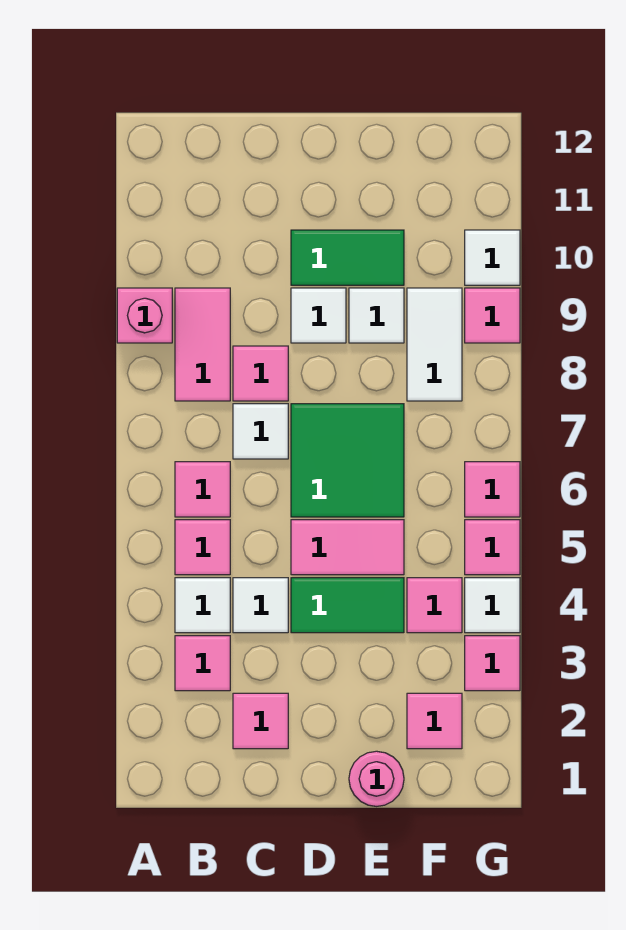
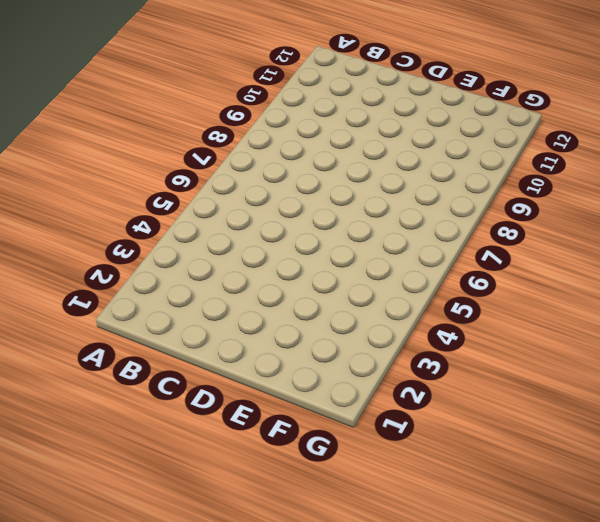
none -> pink 1x1 brick [117,288,172,343]
none -> pink 1x1 tile [175,636,230,691]
none -> white 1x1 tile [175,578,230,633]

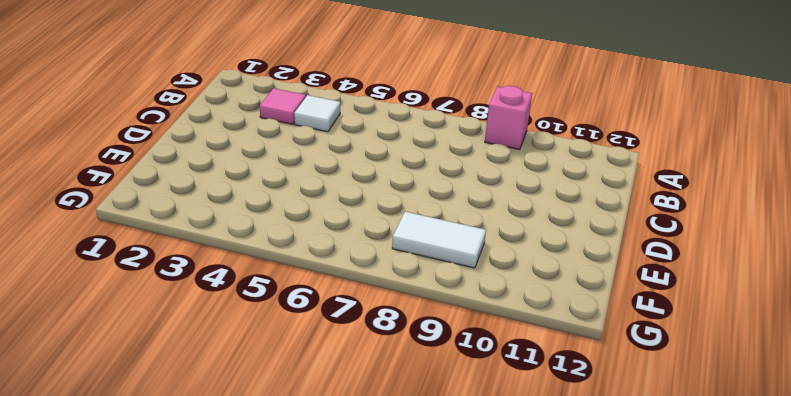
none -> pink 1x1 tile [175,520,230,575]
none -> pink 1x1 tile [175,462,230,517]
none -> pink 1x2 tile [175,288,230,401]

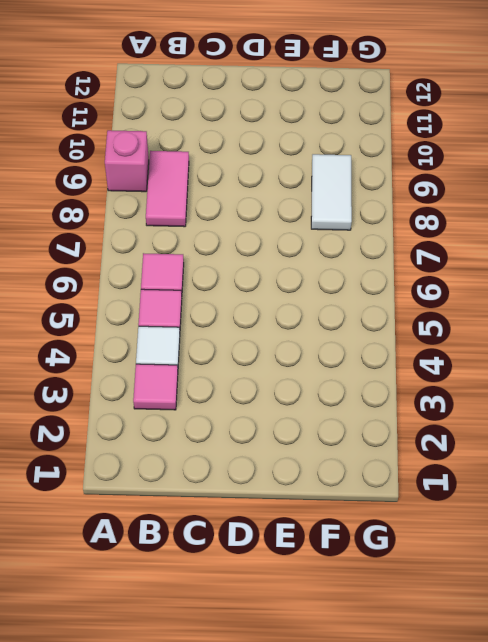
none -> pink 1x1 tile [233,693,288,749]
none -> white 1x1 tile [233,578,288,633]
none -> white 1x1 tile [233,404,288,459]

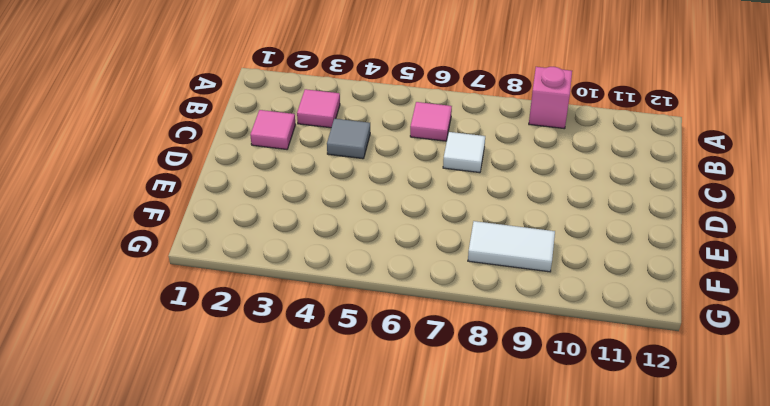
grey 1x1 tile [327,119,370,159] -> white 1x1 tile [233,578,288,633]
none -> white 1x1 tile [175,578,230,633]
none -> pink 1x1 tile [175,520,230,575]
none -> pink 1x2 tile [175,288,230,401]

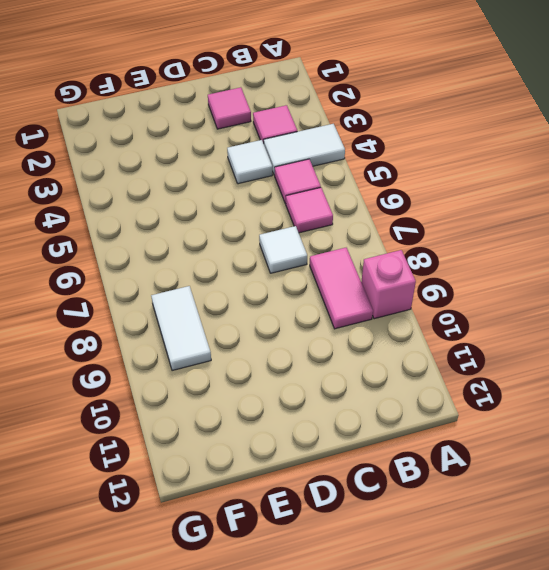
white 1x2 tile [264,124,345,175] -> white 1x1 tile [175,578,230,633]
none -> pink 1x1 tile [233,346,288,401]
none -> green 1x2 tile [291,578,404,633]
none -> pink 1x2 tile [291,520,404,575]

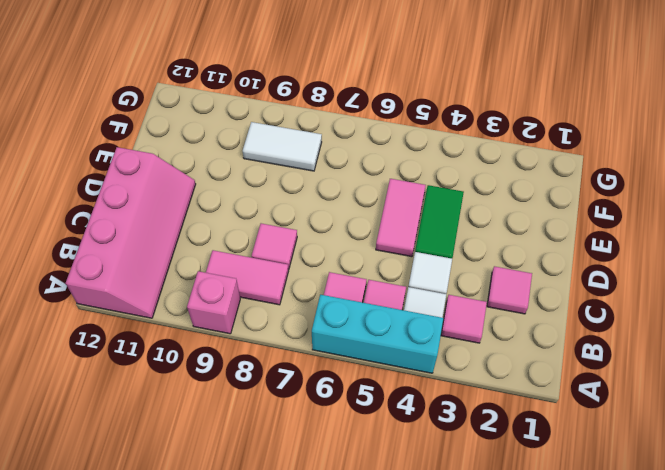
cyan 1x3 brick [312,295,444,373] -> none
pink 2x4 slope [66,147,196,318] -> none
none -> white 1x1 tile [233,404,288,459]
none -> green 2x2 tile [291,404,404,517]
none -> white 1x1 tile [291,288,346,343]

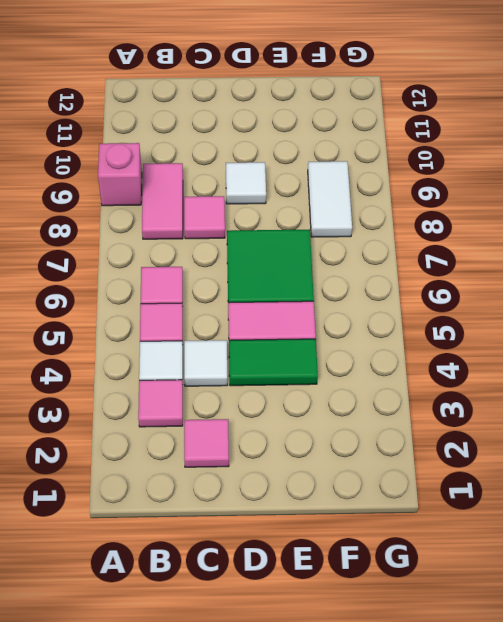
none -> white 1x1 tile [233,404,288,459]
none -> green 1x2 tile [291,230,404,285]
none -> pink 1x1 round brick [349,751,404,806]

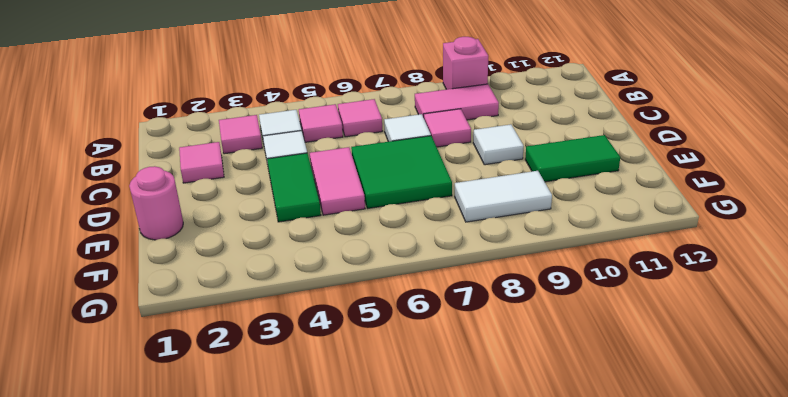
green 1x2 tile [525,135,620,182] -> green 1x2 tile turned to [291,230,404,285]
none -> white 1x1 tile [349,288,404,343]
none -> pink 1x1 tile [407,693,462,749]
none -> pink 1x1 tile [407,578,462,633]

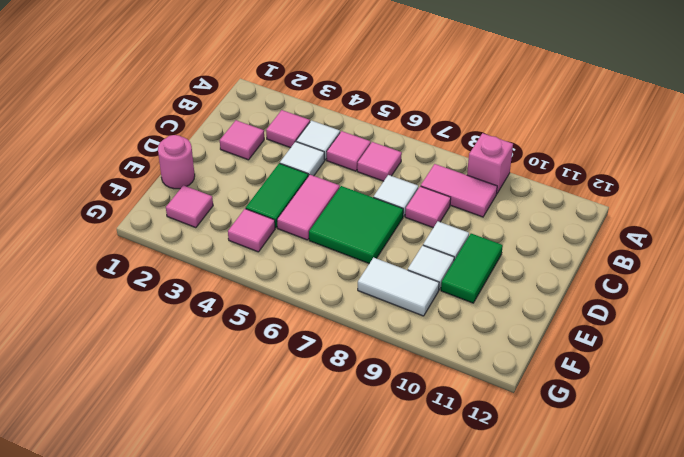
none -> pink 1x1 tile [465,636,520,691]
none -> white 1x1 tile [465,578,520,633]
none -> pink 1x1 tile [465,520,520,575]

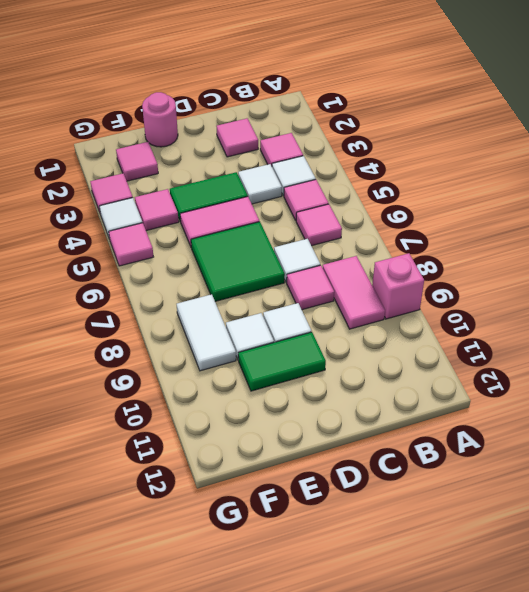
none -> pink 1x1 tile [465,462,520,517]
none -> pink 1x1 tile [465,288,520,343]
none -> white 1x1 tile [465,230,520,285]

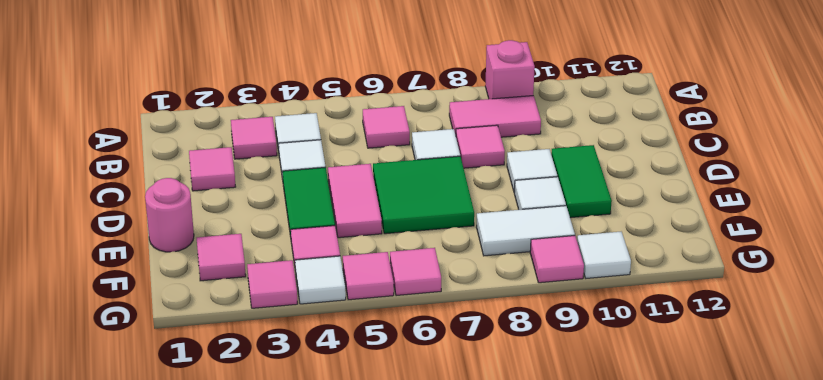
none -> pink 1x1 tile [175,520,230,575]

